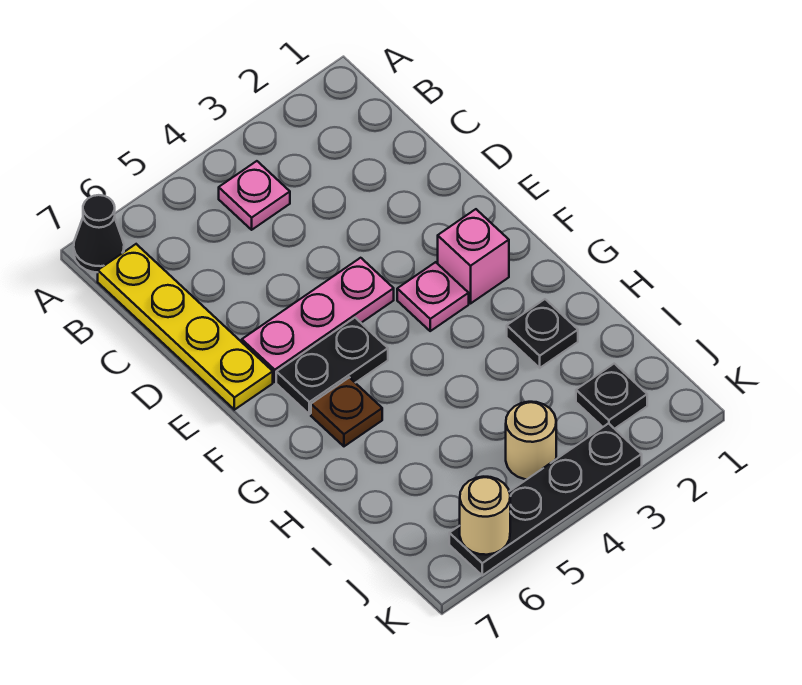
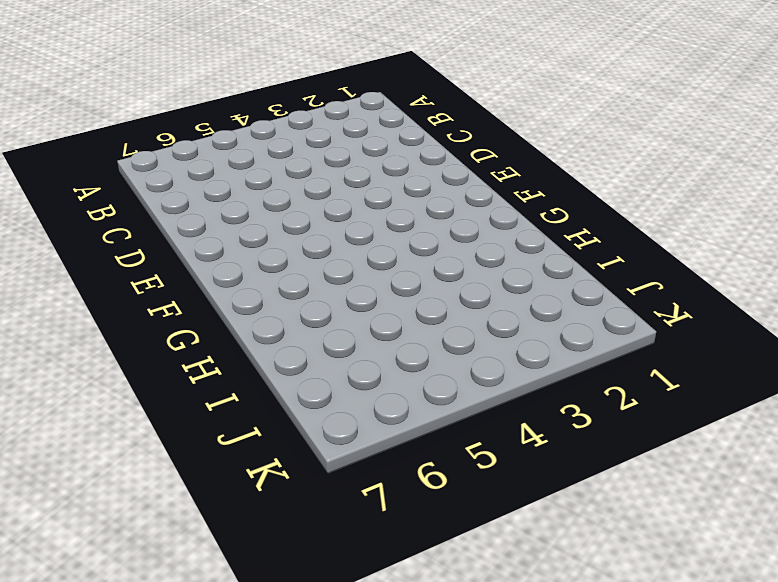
none -> black 1x1 cone [74,195,124,272]
none -> pink 1x1 plate [219,161,290,230]
none -> yellow 1x4 plate [98,244,273,410]

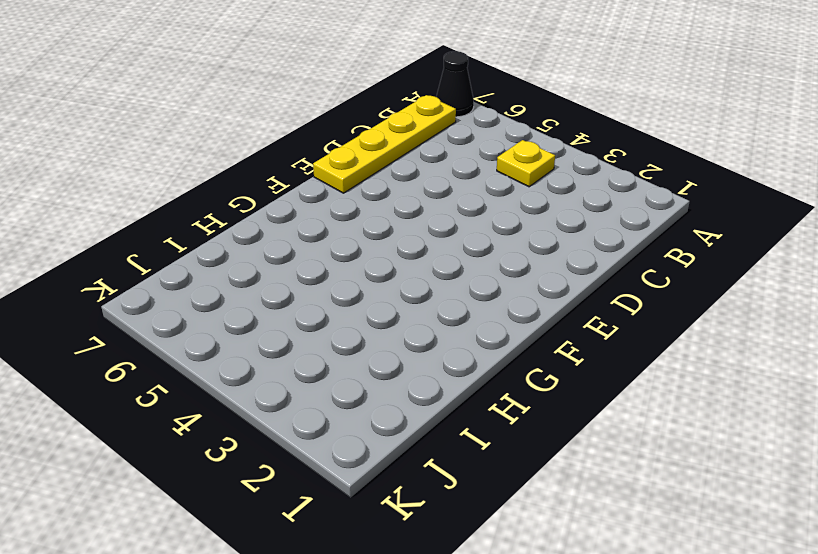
yellow 1x1 plate [497,140,555,187] -> pink 1x1 plate [219,161,290,230]
none -> pink 1x3 plate [242,258,394,382]
none -> pink 1x1 brick [438,209,509,303]
none -> pink 1x1 plate [397,262,469,331]

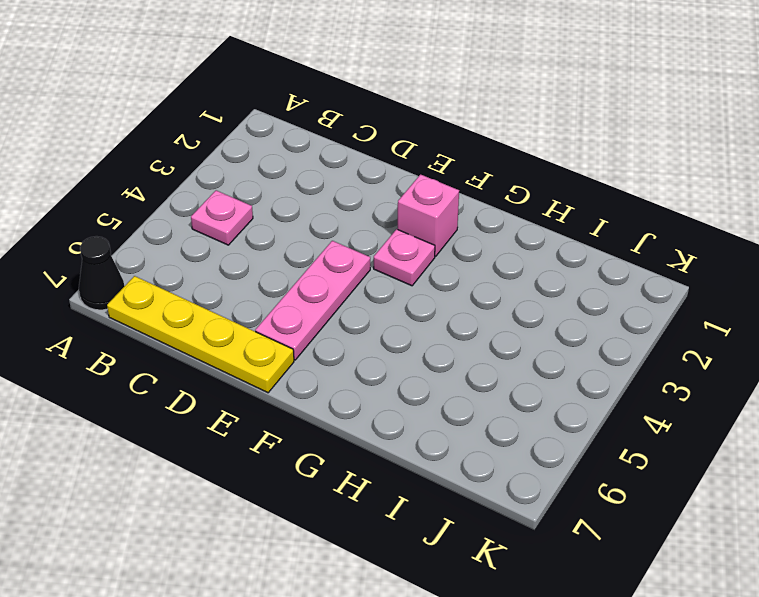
none -> black 1x2 plate [276,318,388,414]
none -> brown 1x1 plate [311,377,382,446]
none -> black 1x1 plate [507,299,578,368]

